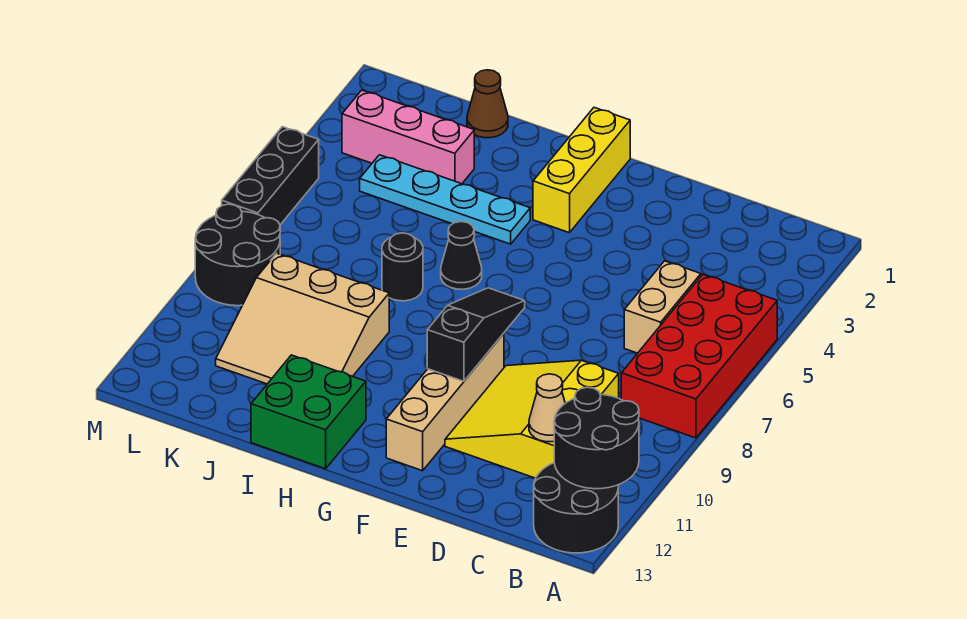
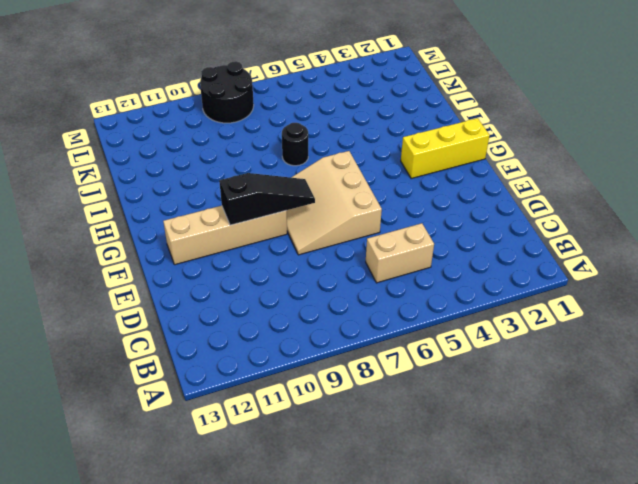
tan 3x3 slope [287,151,382,255] -> tan 3x3 slope moved to [216,253,389,384]
none -> red 2x4 brick [621,275,777,438]
none -> black 2x2 round brick [534,463,618,553]
none -> yellow 3x3 slope [445,360,619,478]

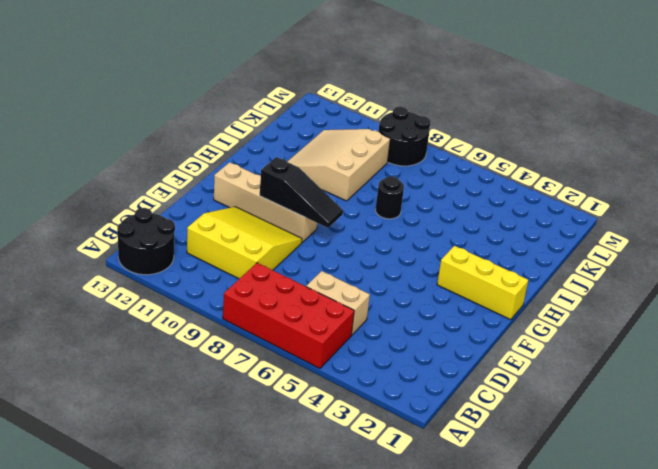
none -> cyan 1x4 plate [360,155,530,244]
none -> black 1x1 cone [441,222,482,289]
none -> green 2x2 brick [251,355,366,469]

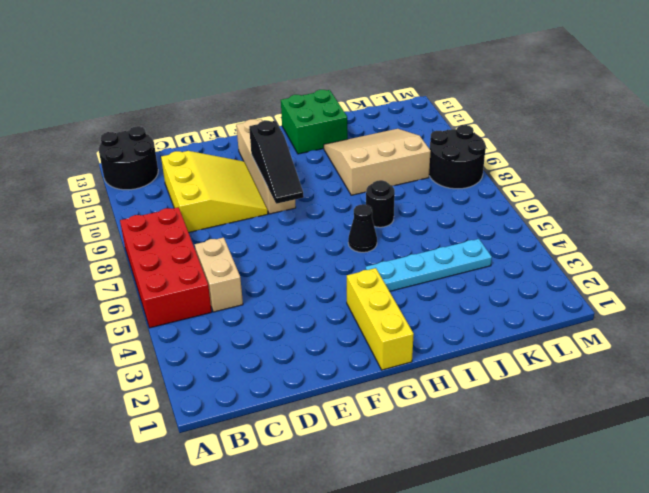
none -> brown 1x1 cone [467,70,508,138]
none -> pink 1x3 brick [342,90,474,184]
none -> black 1x3 brick [222,127,319,225]

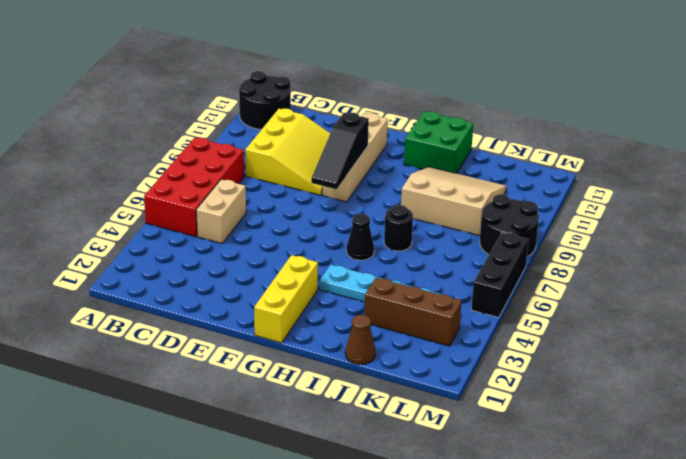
brown 1x3 brick [364,278,462,346] -> pink 1x3 brick [342,90,474,184]
none -> black 2x2 round brick [554,387,639,489]
none -> tan 1x1 cone [529,374,565,442]

